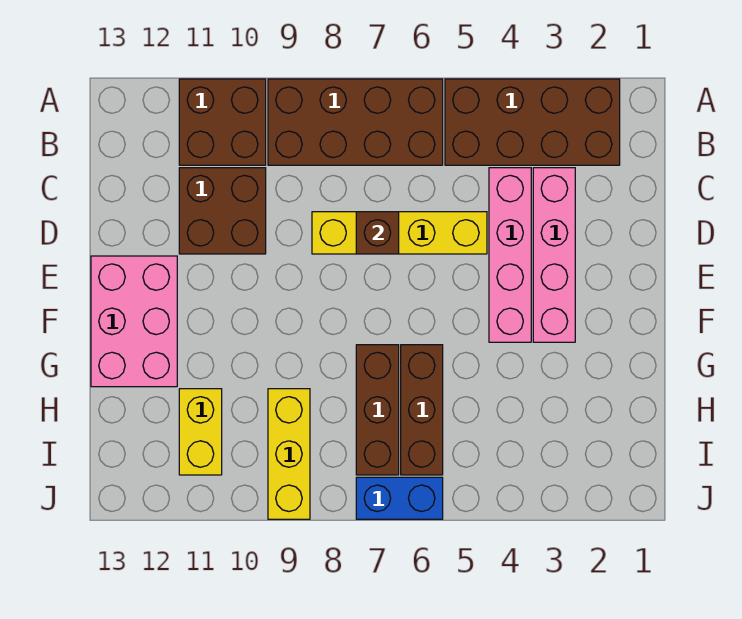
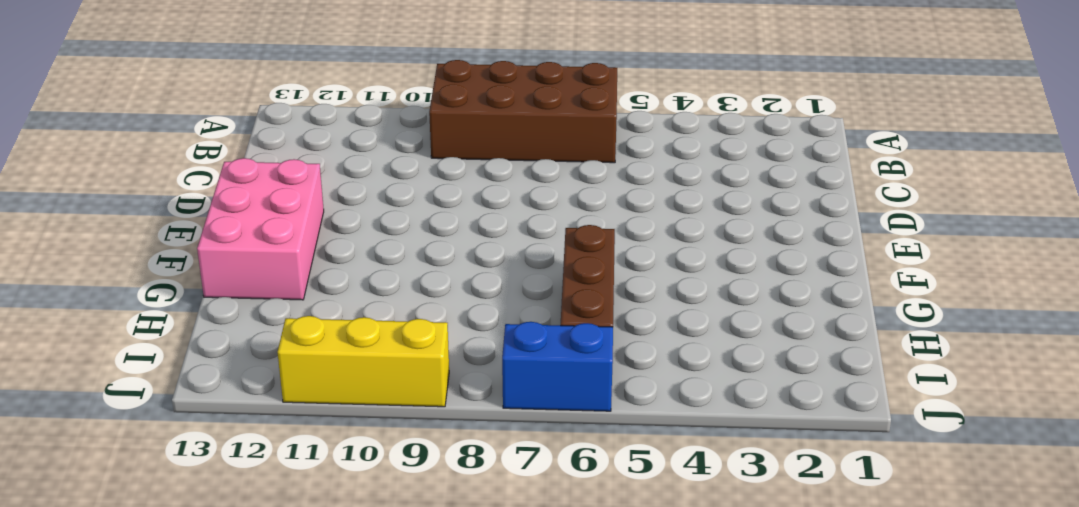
yellow 1x3 brick [277,316,449,407] -> yellow 1x3 brick turned to [268,389,310,519]
none -> brown 2x4 brick [445,79,620,165]
none -> brown 2x2 brick [179,79,266,165]
none -> pink 1x4 brick [533,168,575,342]

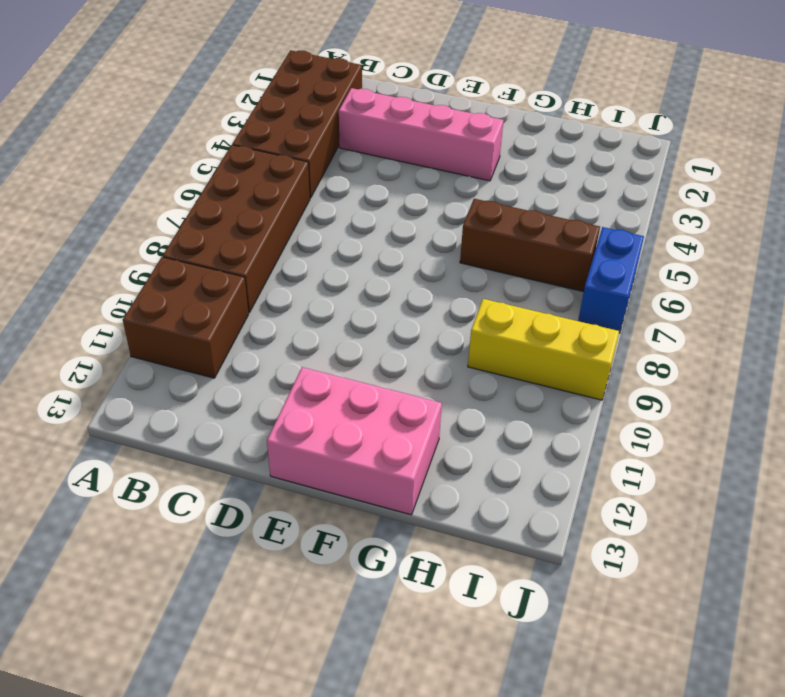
none -> pink 1x4 brick [489,168,531,342]
none -> brown 2x2 brick [179,168,266,254]
none -> yellow 1x4 brick [312,212,487,254]

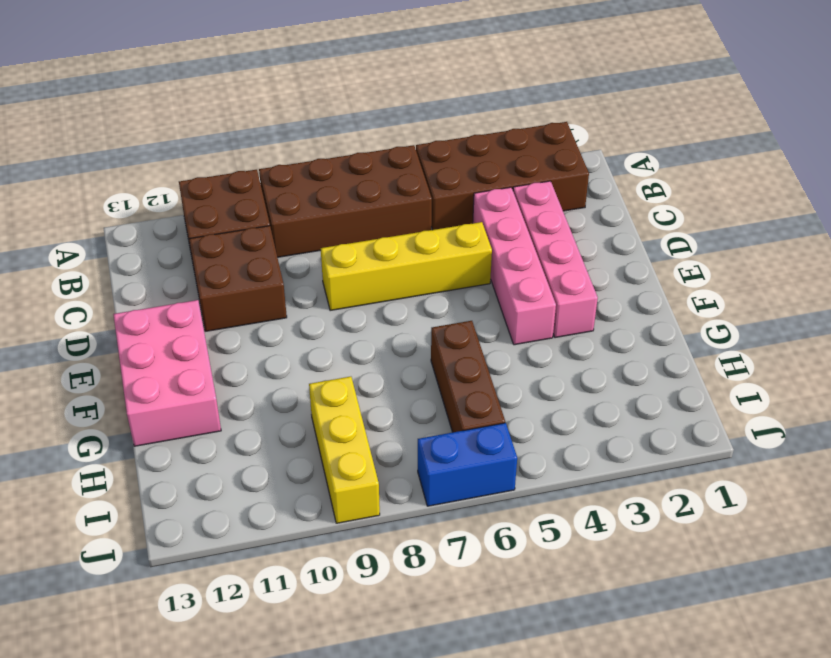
none -> brown 1x3 brick [356,345,399,475]
none -> yellow 1x2 brick [179,389,222,475]
none -> brown 1x1 brick [356,212,399,254]

